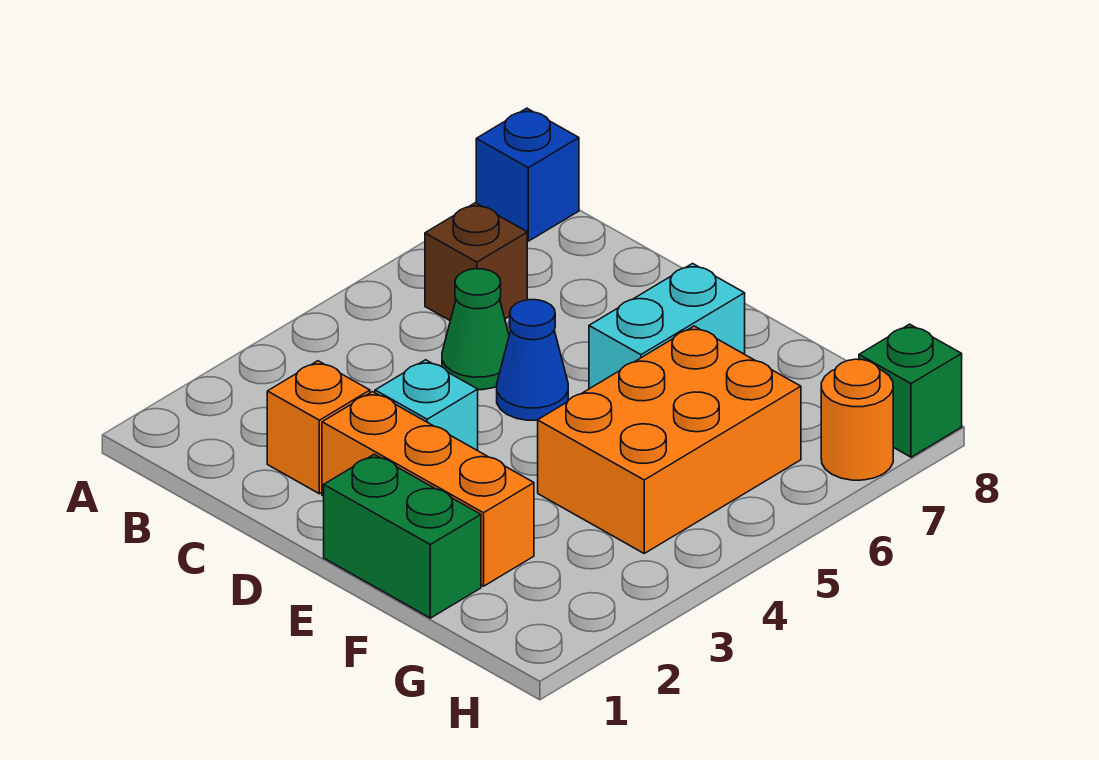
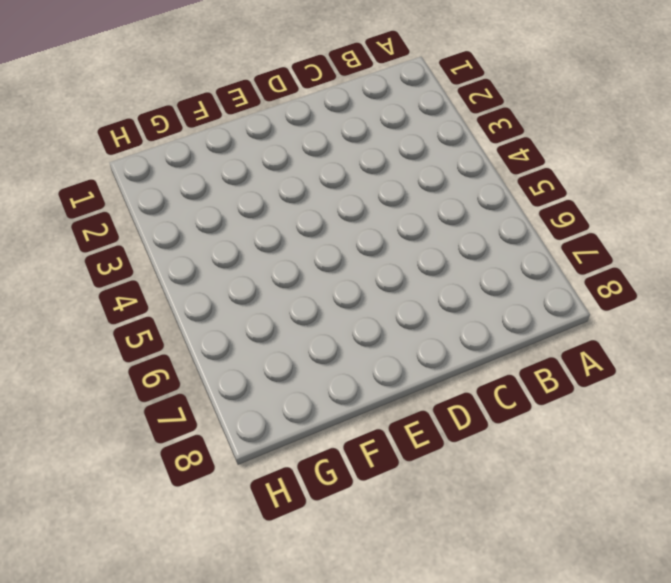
none -> blue 1x1 brick [476,108,579,241]
none -> brown 1x1 brick [425,203,527,320]
none -> orange 1x1 brick [267,361,370,494]

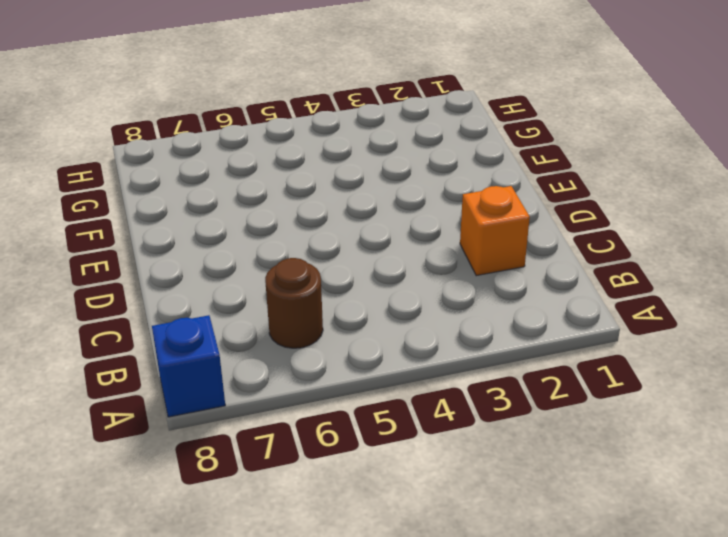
brown 1x1 round brick [265,258,323,348] -> brown 1x1 brick [425,203,527,320]
none -> green 1x1 cone [442,269,509,390]
none -> orange 1x3 brick [322,392,534,586]
none -> cyan 1x1 brick [375,360,478,451]

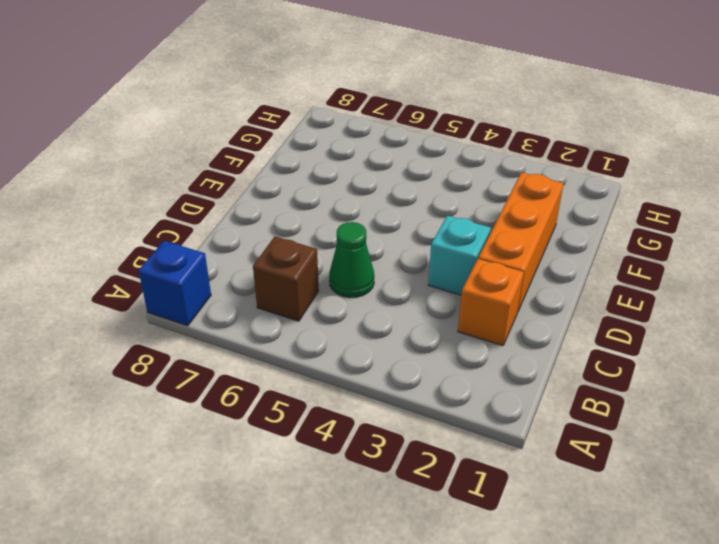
none -> blue 1x1 cone [497,300,568,420]
none -> green 1x2 brick [324,454,481,618]
none -> cyan 1x2 brick [589,264,745,389]

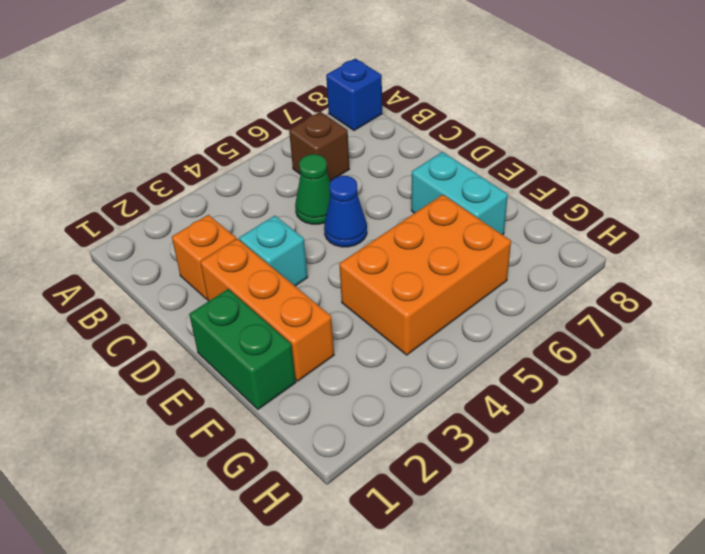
cyan 1x2 brick [411,152,508,235] -> cyan 1x2 brick turned to [589,264,745,389]
none -> orange 1x1 round brick [821,359,893,480]
none -> green 1x1 brick [859,324,962,457]

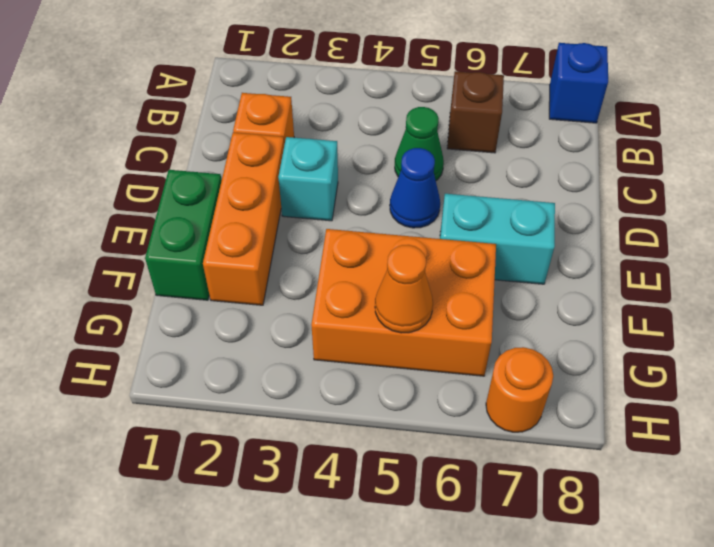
orange 1x1 cone [375,245,433,333] -> none
none -> green 1x1 brick [859,324,962,457]

